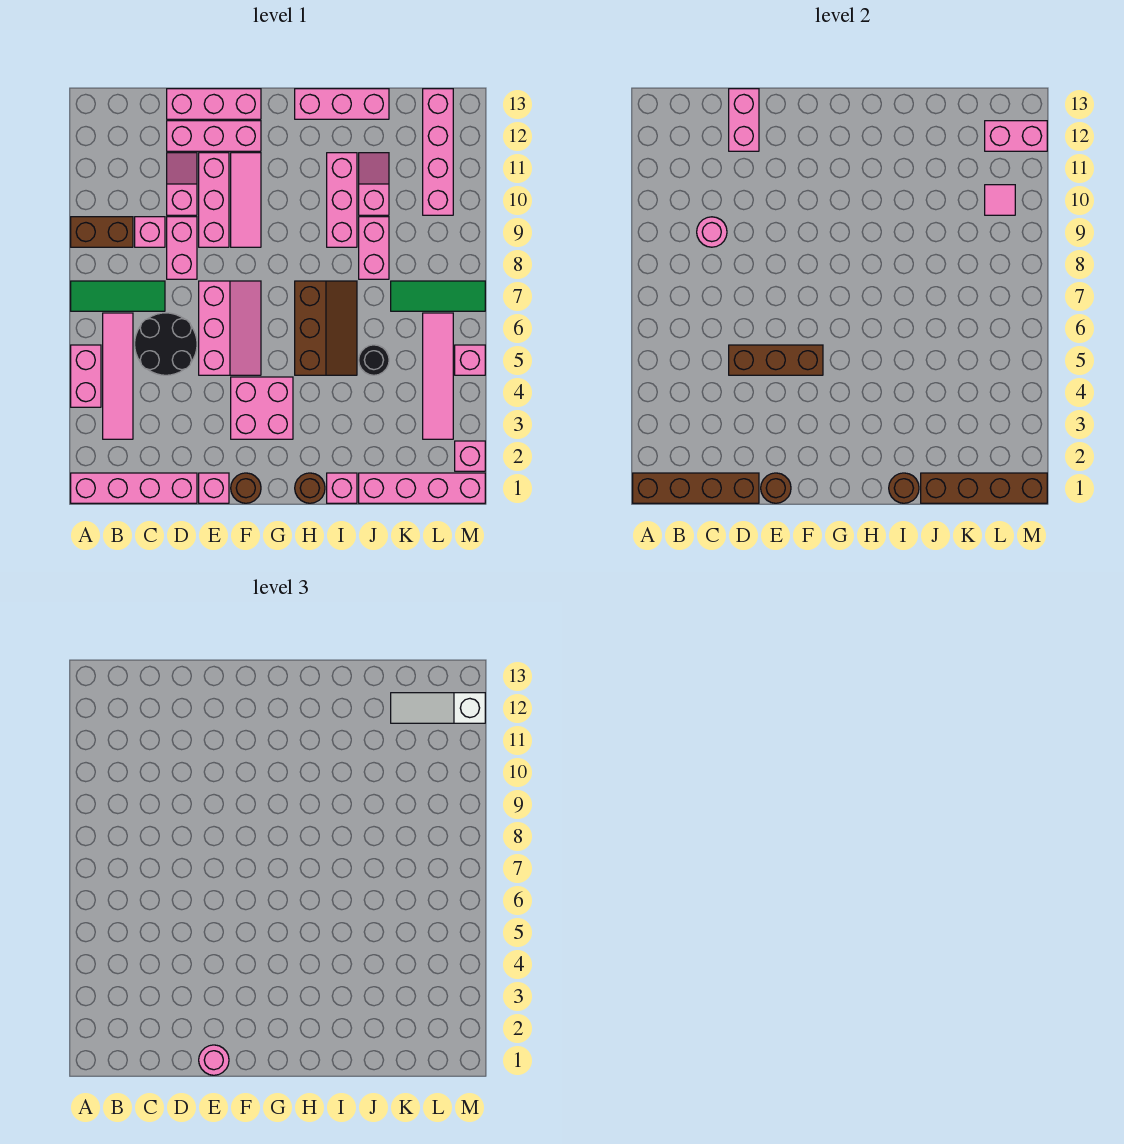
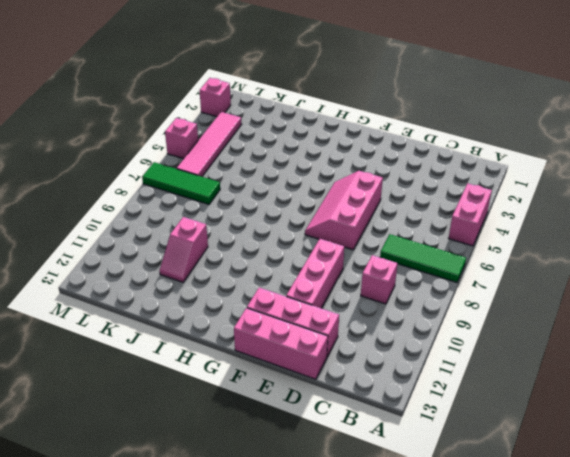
none -> pink 1x4 brick [71,473,197,503]
none -> brown 1x2 brick [71,217,133,247]
none -> pink 1x4 tile [103,313,133,439]
none -> black 2x2 round brick [135,313,197,375]

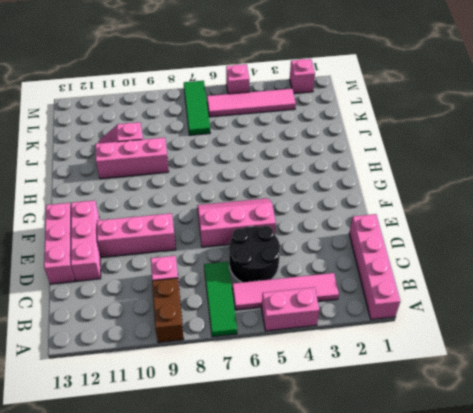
none -> pink 1x2 brick [167,217,197,279]
none -> pink 1x2 slope [167,153,197,215]
none -> pink 1x1 brick [199,473,229,503]
none -> brown 1x1 round brick [231,473,261,503]

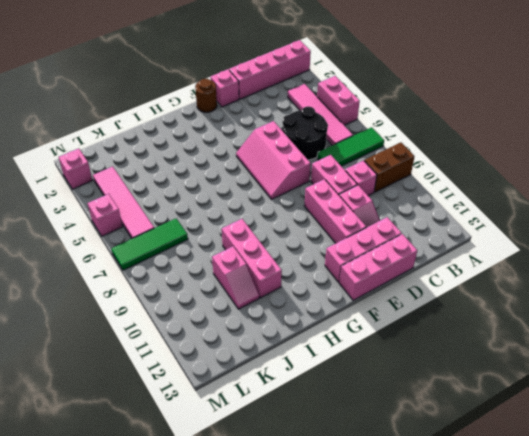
none -> pink 2x2 brick [231,377,293,439]
none -> pink 1x3 tile [231,153,261,247]
none -> brown 1x1 round brick [295,473,325,503]
none -> brown 2x3 slope [295,281,357,375]

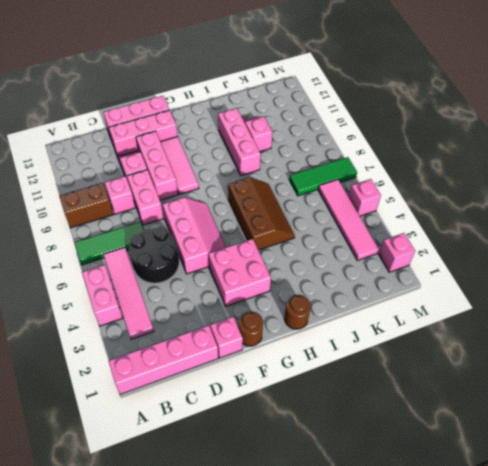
none -> pink 1x3 brick [295,89,389,119]
none -> pink 1x1 brick [327,473,357,503]
none -> pink 1x4 brick [359,473,485,503]
none -> black 1x1 round brick [359,345,389,375]

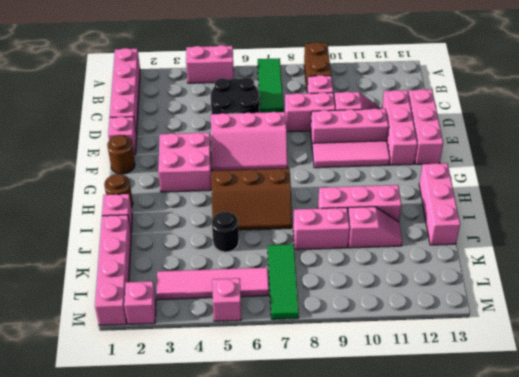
none -> pink 1x4 tile [103,313,133,439]
none -> pink 1x4 brick [423,89,453,215]
none -> brown 1x4 brick [633,473,759,503]
none -> pink 1x1 round brick [697,217,727,247]

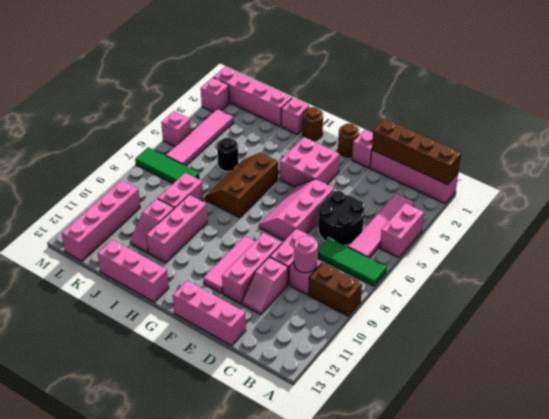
none -> pink 1x3 brick [167,121,261,151]
none -> brown 1x3 brick [729,345,823,375]
none -> pink 1x2 brick [729,89,759,151]
none -> brown 1x1 round brick [761,473,791,503]

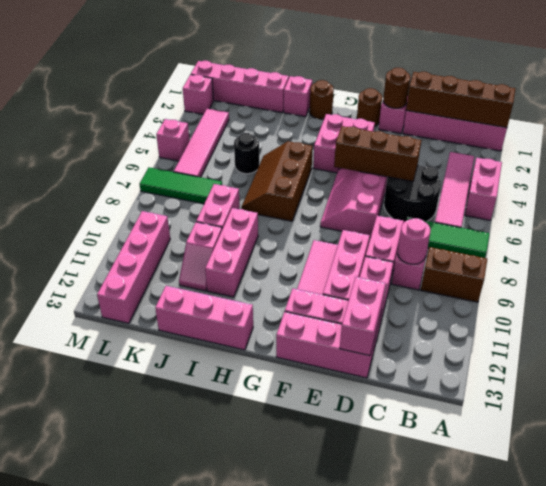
none -> brown 1x1 round brick [889,473,919,503]
none -> brown 1x4 brick [921,473,1047,503]
none -> pink 1x1 tile [985,185,1015,215]
none -> pink 1x2 brick [985,121,1047,151]

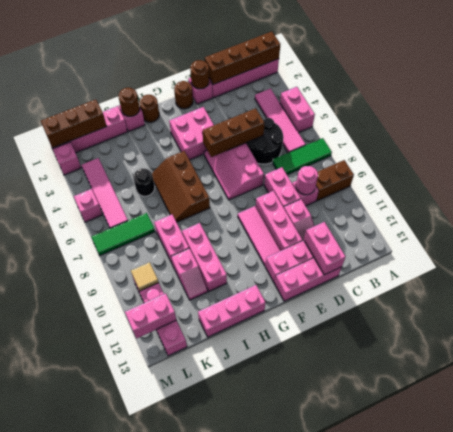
brown 1x3 brick [41,100,107,148] -> brown 1x4 brick [921,473,1047,503]
tan 1x1 tile [131,262,159,291] -> pink 1x1 tile [985,185,1015,215]
none -> pink 1x1 round brick [199,1045,229,1075]
none -> white 1x3 slope [391,693,485,723]

